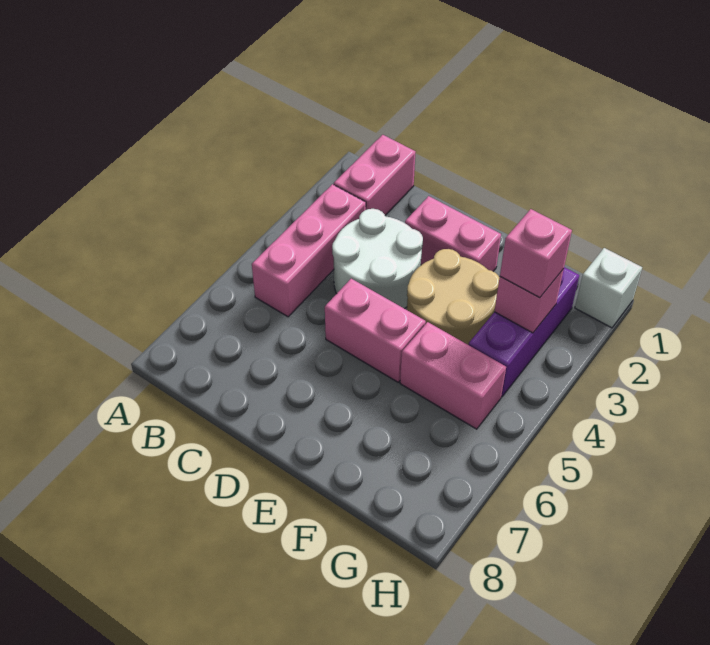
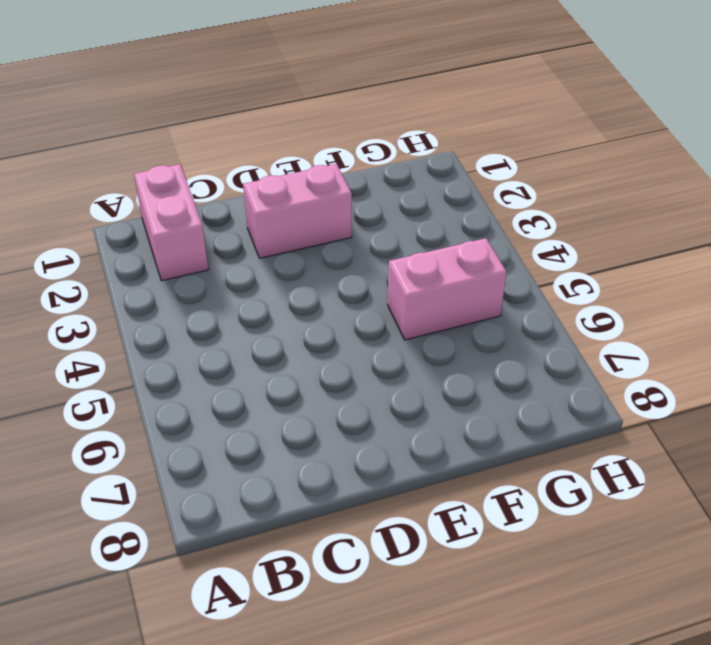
none -> pink 1x3 brick [252,184,366,317]
none -> white 2x2 round brick [332,209,423,309]

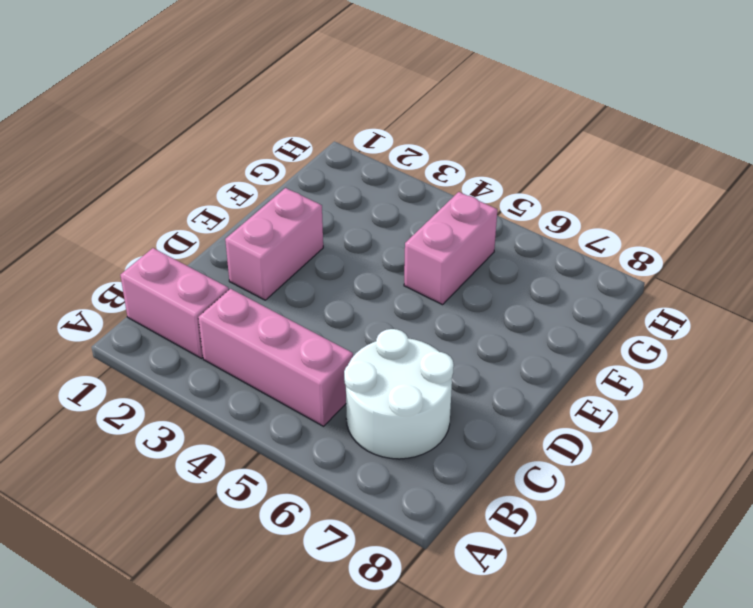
white 2x2 round brick [344,329,454,459] -> white 2x2 round brick moved to [332,209,423,309]
none -> pink 1x2 brick [325,279,426,382]
none -> tan 2x2 round brick [407,249,500,345]

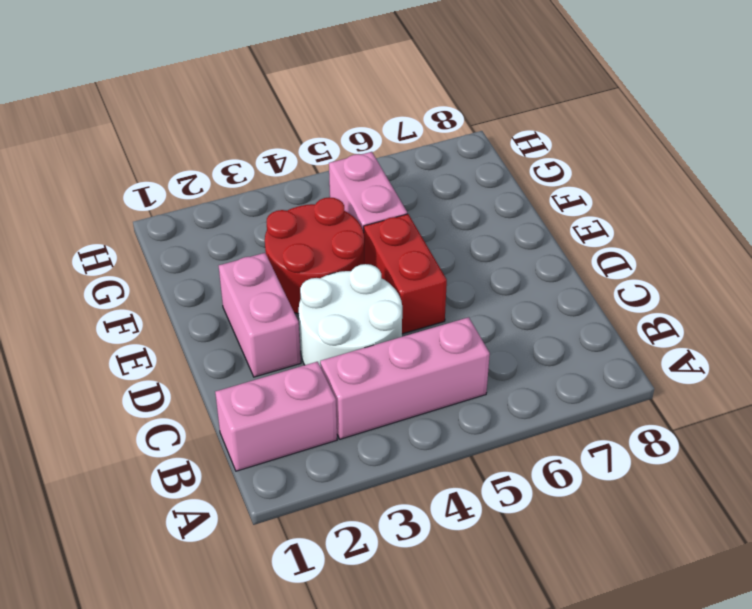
red 1x2 brick [364,214,447,334] -> pink 1x2 brick [325,279,426,382]
red 2x2 round brick [265,197,364,314] -> tan 2x2 round brick [407,249,500,345]
none -> purple 1x3 brick [469,267,579,397]
none -> white 1x1 brick [575,248,642,328]

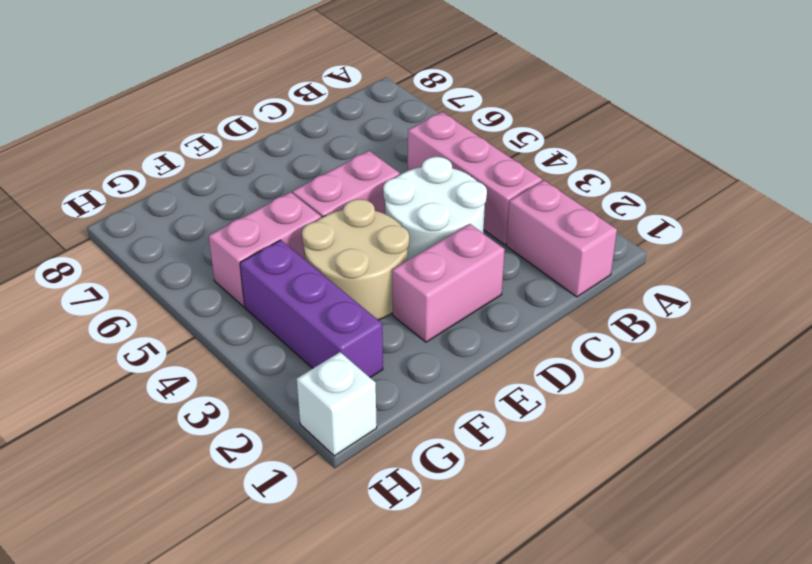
none -> pink 1x1 brick [494,269,564,333]
none -> pink 1x1 brick [500,209,572,298]

